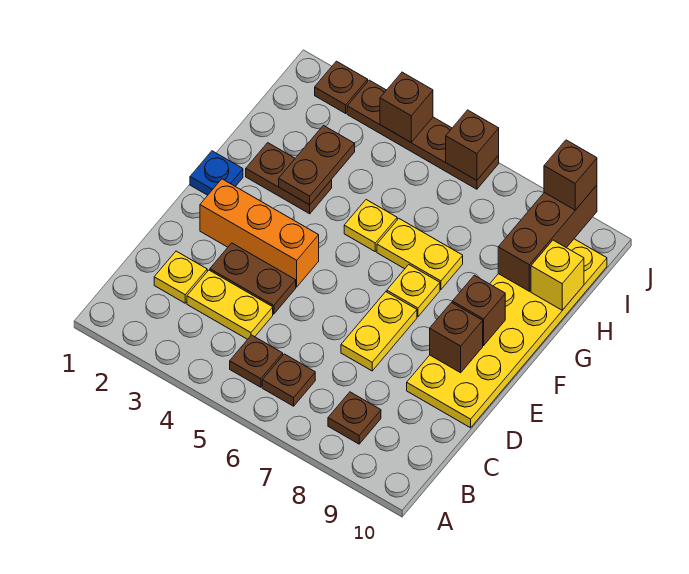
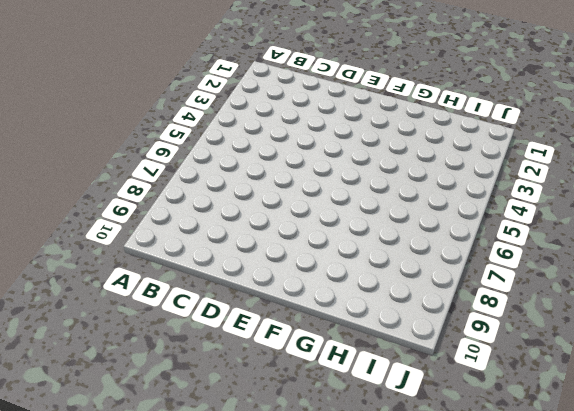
none -> brown 1x1 plate [230,335,283,387]
none -> brown 1x1 plate [262,354,315,406]
none -> brown 1x1 plate [328,392,381,444]

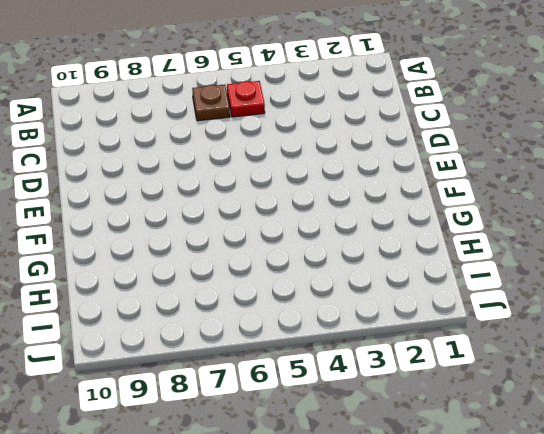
red 1x1 plate [227,81,265,117] -> brown 1x1 plate [230,335,283,387]
none -> brown 1x1 plate [328,392,381,444]
none -> yellow 1x1 plate [154,251,207,303]
none -> yellow 1x2 plate [187,270,273,339]

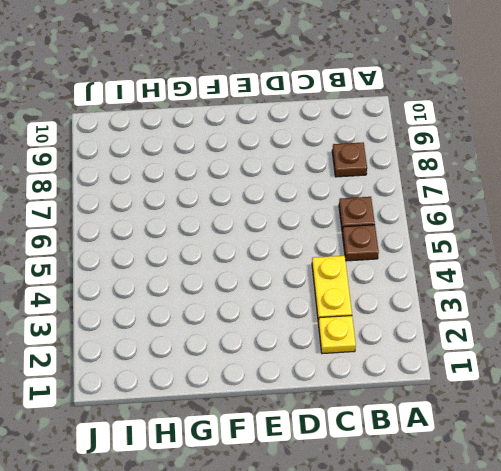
none -> brown 1x2 plate [210,243,296,314]
none -> yellow 1x2 plate [341,292,417,371]
none -> yellow 2x6 plate [407,239,607,428]

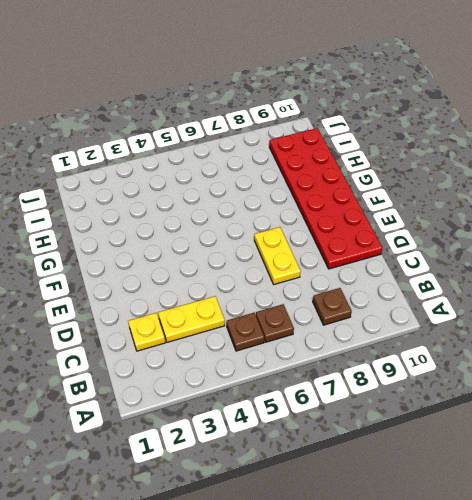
red 2x6 plate [269,128,383,269] -> yellow 2x6 plate [407,239,607,428]
none -> brown 1x2 plate [210,243,296,314]
none -> orange 1x3 brick [200,179,319,287]
none -> blue 1x1 plate [190,151,243,195]

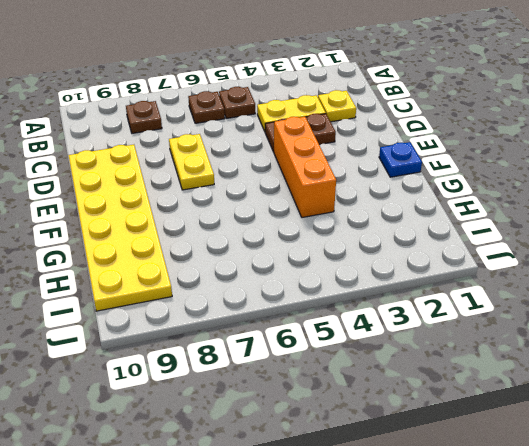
orange 1x3 brick [274,117,336,218] -> orange 1x3 brick turned to [200,179,319,287]
none -> yellow 1x1 plate [387,265,440,317]
none -> brown 1x2 plate [246,143,332,214]
none -> yellow 1x1 plate [344,200,397,251]

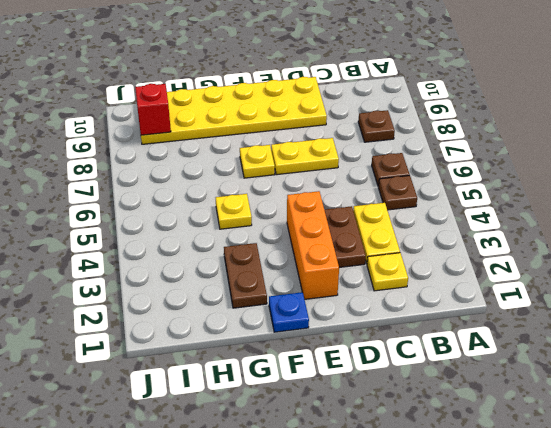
red 1x1 brick [135,84,171,135] -> brown 1x3 brick [498,185,597,291]
none -> yellow 1x2 plate [377,219,463,290]
none -> brown 1x1 plate [315,61,368,113]
none -> brown 1x4 plate [347,80,499,189]

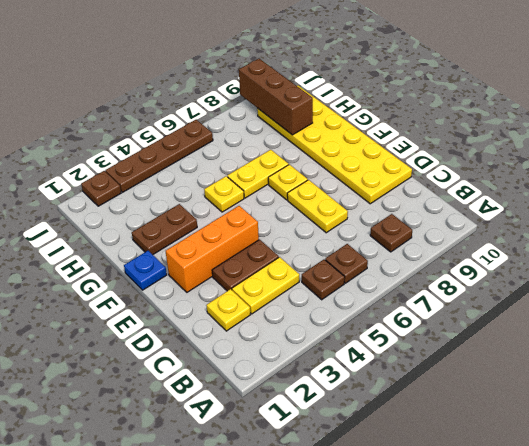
none -> brown 1x1 brick [430,303,483,373]
none -> brown 1x1 brick [452,275,505,346]
none -> brown 1x2 plate [279,126,355,205]

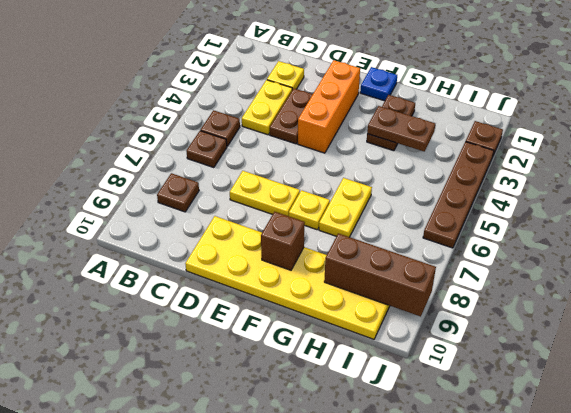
none -> yellow 1x1 plate [344,200,397,251]
none -> brown 1x1 brick [430,303,483,373]
none -> yellow 1x1 brick [531,240,584,310]

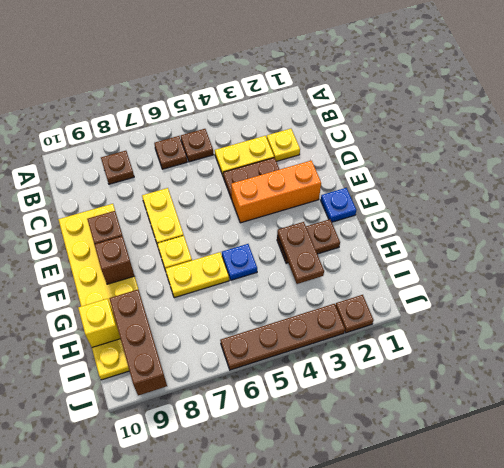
blue 1x1 plate [222,244,257,280] -> yellow 1x1 plate [344,200,397,251]
none -> brown 1x1 brick [380,72,433,142]
none -> brown 1x1 brick [446,110,499,180]
none -> brown 1x1 brick [544,140,597,210]

